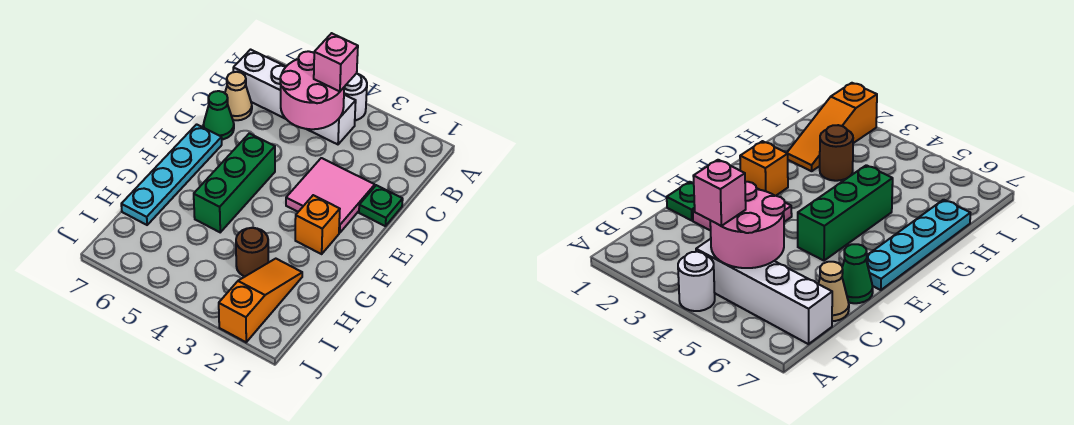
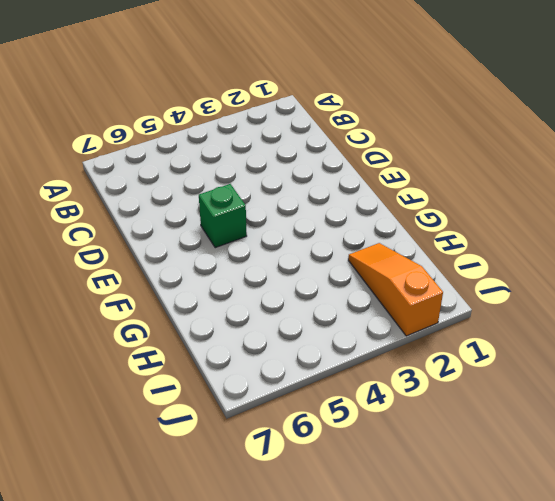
green 1x1 brick [199,184,247,248] -> green 1x3 brick [194,133,275,232]
none -> white 1x1 round brick [344,73,367,120]
none -> white 1x4 brick [233,50,356,144]
none -> tan 1x1 cone [225,72,252,120]

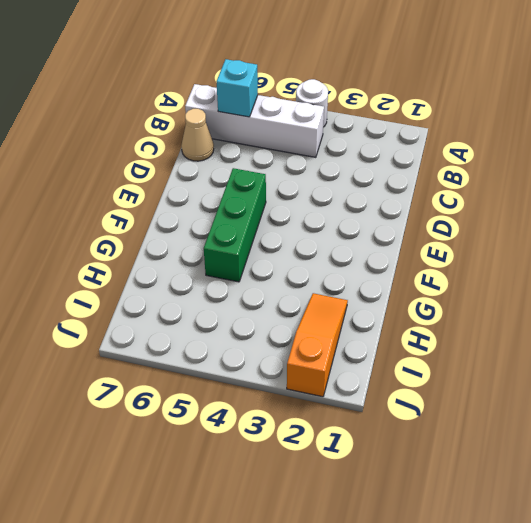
cyan 1x1 brick [216,59,258,117] -> none
none -> green 1x1 plate [359,185,403,226]
none -> pink 2x2 tile [286,158,375,233]
none -> green 1x1 cone [204,91,234,139]

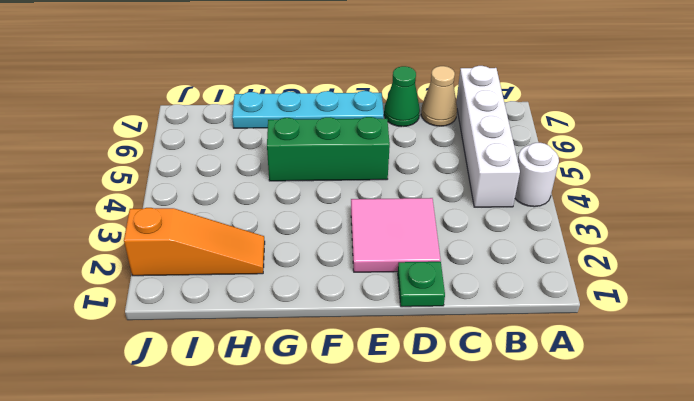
none -> orange 1x1 brick [295,195,340,254]
none -> brown 1x1 round brick [236,228,268,276]
none -> pink 2x2 round brick [280,51,344,129]

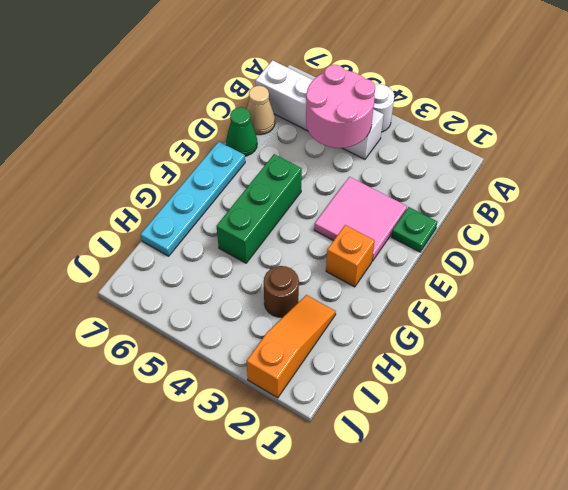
none -> pink 1x1 brick [314,33,358,91]

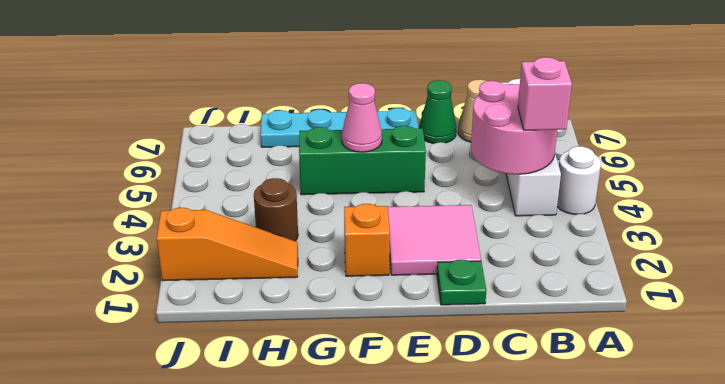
pink 1x1 cone [342,83,382,152] -> none

